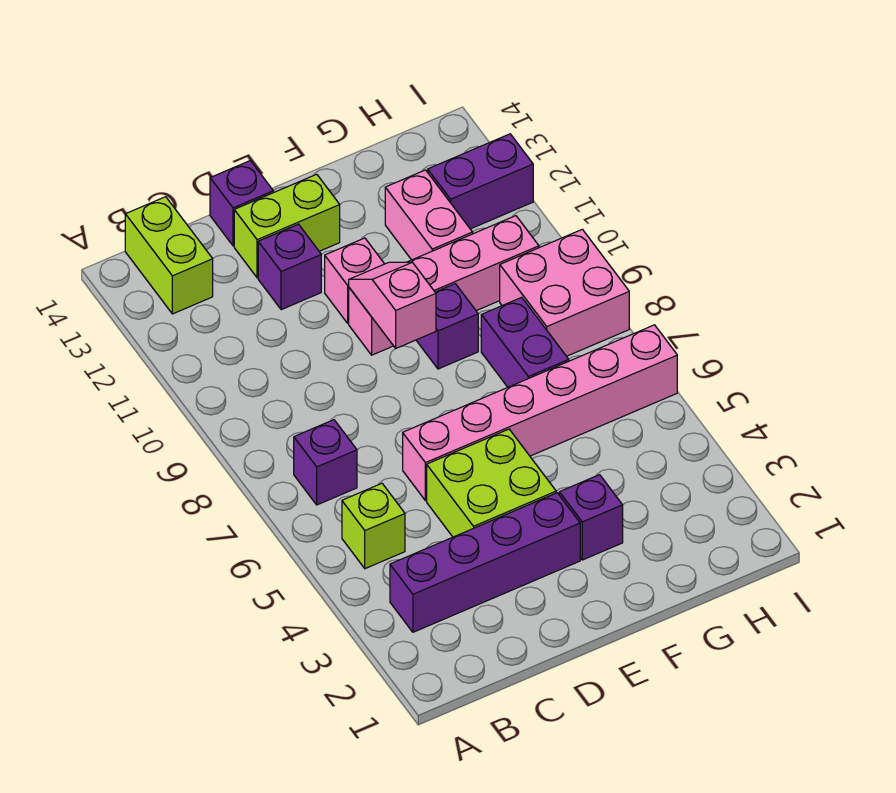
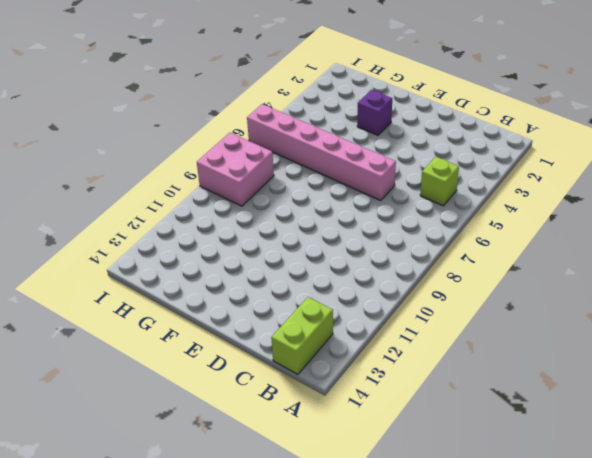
none -> purple 1x4 brick [390,493,580,632]
none -> purple 1x1 brick [294,420,357,505]
none -> lime 2x2 brick [427,429,556,537]

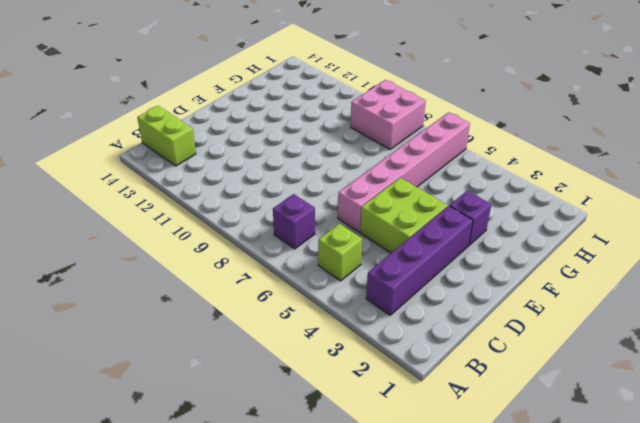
none -> purple 1x1 brick [258,224,321,310]
none -> lime 1x2 brick [234,174,340,278]
none -> purple 1x1 brick [210,161,273,246]

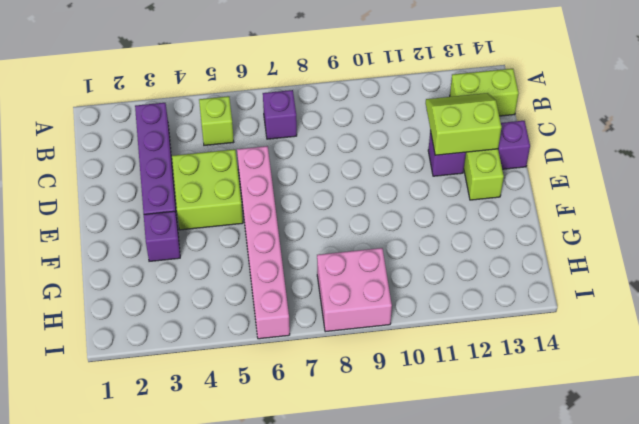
lime 2x2 slope [426,93,502,155] -> none
none -> pink 1x4 brick [349,216,539,355]
none -> pink 1x1 brick [325,238,384,323]
none -> purple 1x1 brick [416,284,478,369]

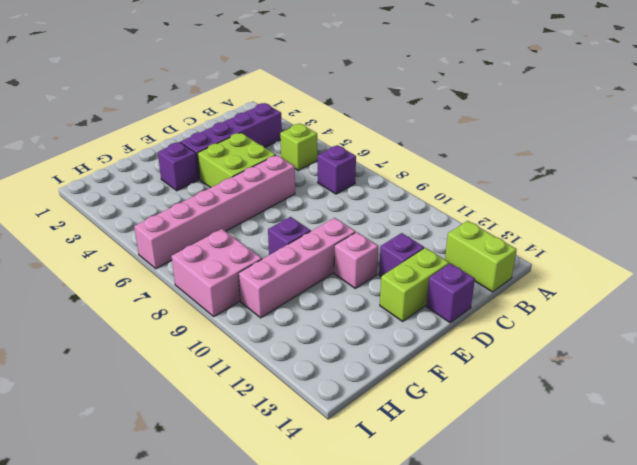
none -> purple 1x2 brick [481,297,569,387]
none -> pink 1x2 brick [385,170,473,260]
none -> purple 1x2 brick [428,134,533,229]

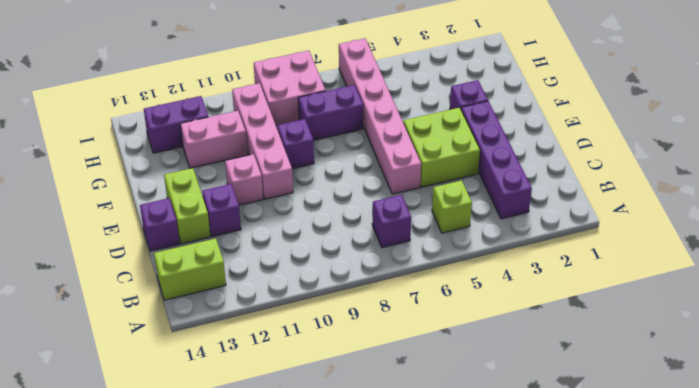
purple 1x2 brick [144,96,208,153] -> purple 1x2 brick turned to [428,134,533,229]
none -> pink 1x2 slope [349,262,436,348]

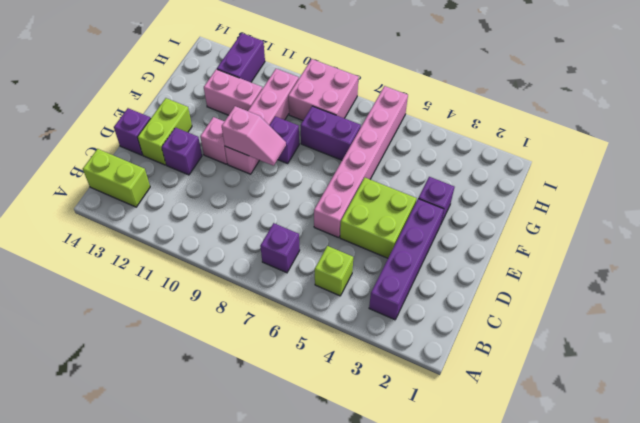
pink 1x2 slope [222,106,286,166] -> pink 1x2 slope turned to [349,262,436,348]

